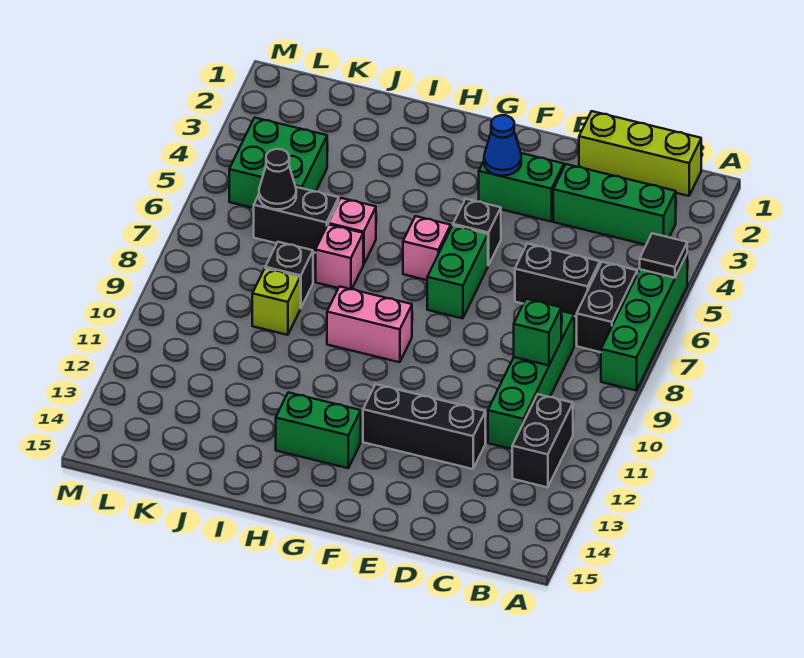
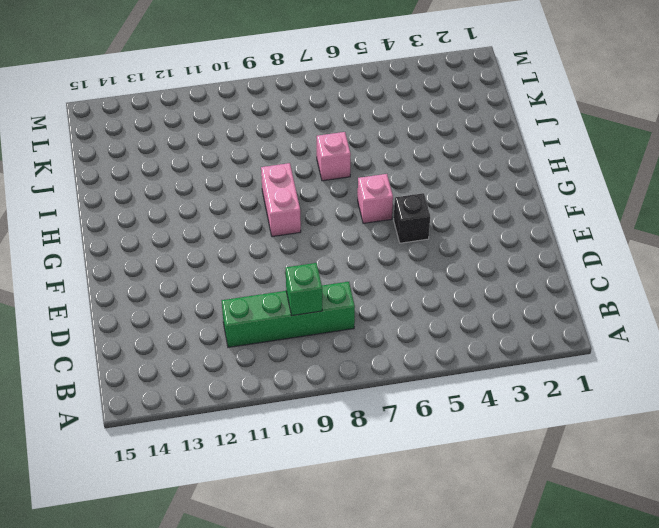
none -> green 1x4 brick [601,255,687,391]
none -> lime 1x3 brick [579,111,701,196]
none -> green 1x3 brick [553,164,676,245]

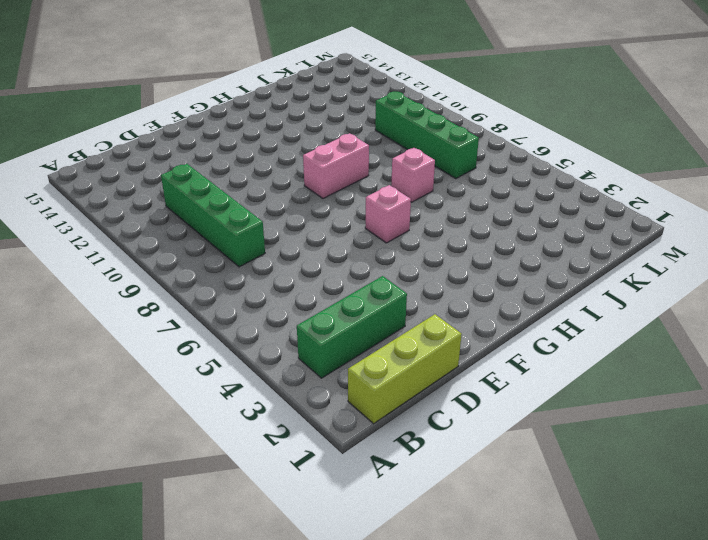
green 1x4 brick [375,92,479,179] -> green 1x4 brick moved to [601,255,687,391]
none -> black 1x2 brick [577,262,637,352]
none -> black 1x2 brick [512,394,573,487]
none -> black 1x2 brick [515,244,600,317]

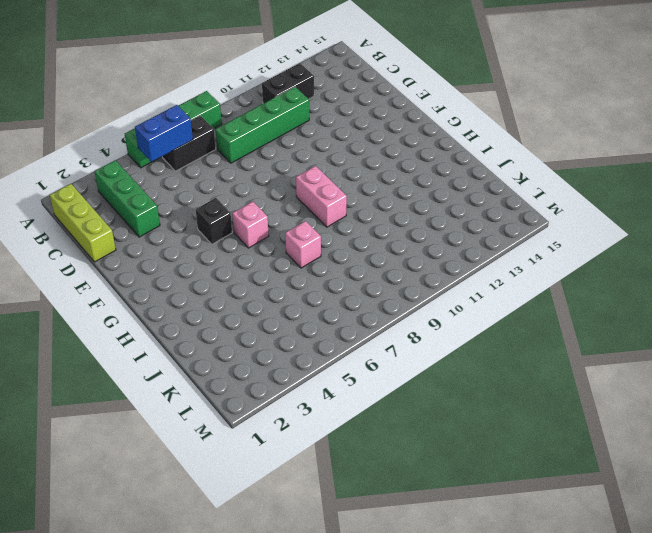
blue 1x2 brick [135,105,193,162] -> none
none -> black 1x2 brick [515,244,600,317]
none -> black 1x3 brick [363,384,485,469]
none -> green 1x2 brick [479,153,564,222]

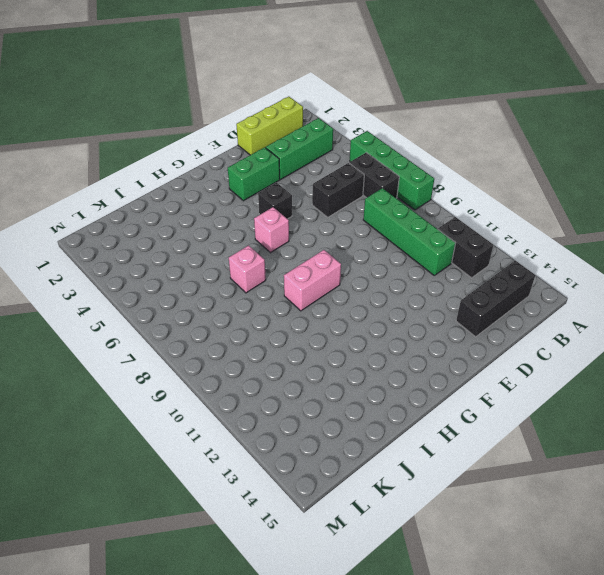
black 1x3 brick [456,261,535,337] -> black 1x3 brick moved to [363,384,485,469]
none -> green 1x2 brick [427,225,488,318]
none -> green 1x2 brick [276,392,361,468]
none -> pink 1x1 brick [328,198,376,265]

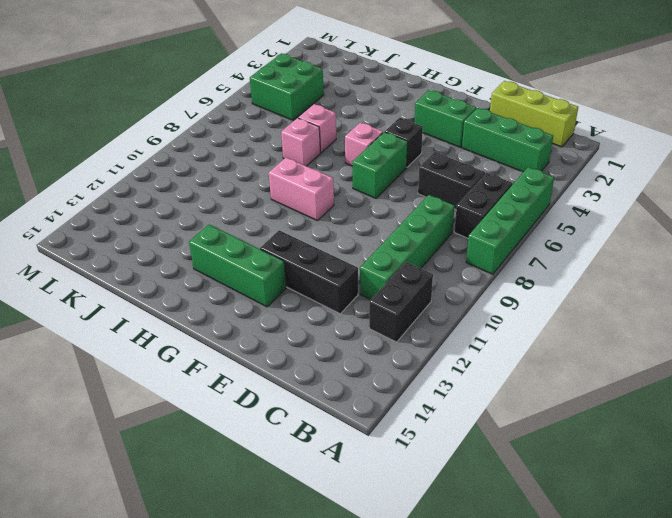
green 1x3 brick [189,225,286,307] -> green 1x2 brick [276,392,361,468]
none -> black 1x2 brick [254,187,339,253]
none -> black 1x1 brick [265,242,313,308]
none -> lime 1x1 brick [252,268,300,335]

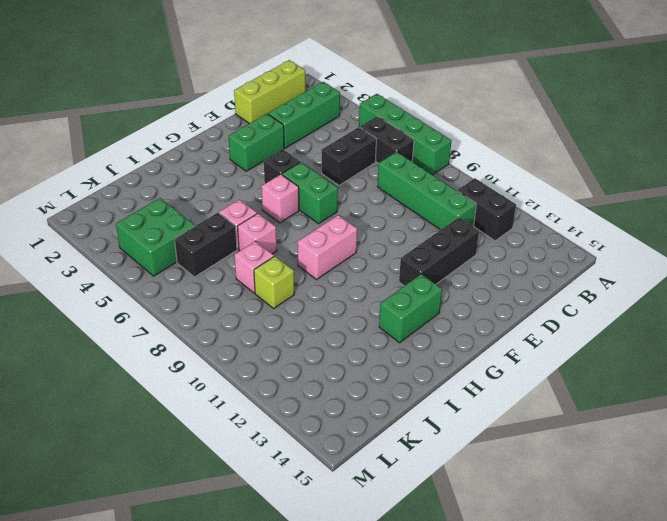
pink 1x1 brick [234,241,274,293] -> black 1x1 brick [265,242,313,308]
none -> black 1x1 tile [640,233,687,278]
none -> green 1x1 brick [514,299,561,365]
none -> blue 1x1 cone [484,115,521,176]

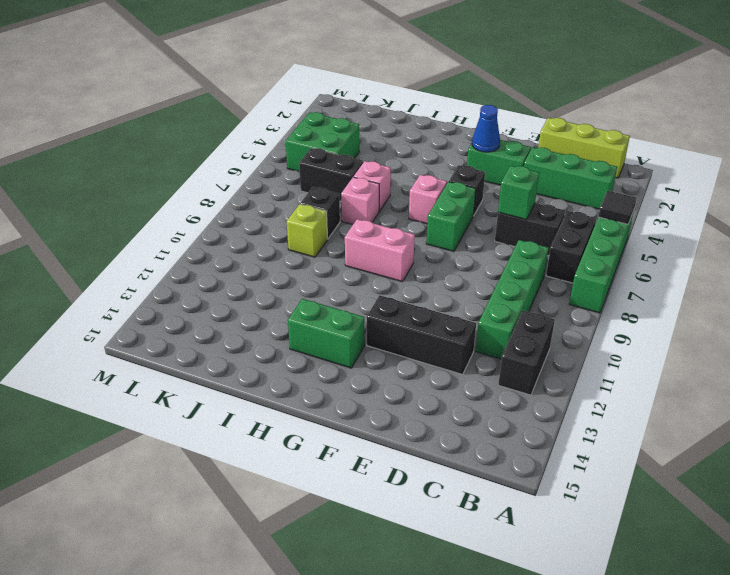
green 1x1 brick [498,166,539,220] -> green 1x1 brick moved to [514,299,561,365]
none -> black 1x1 cone [259,149,296,209]

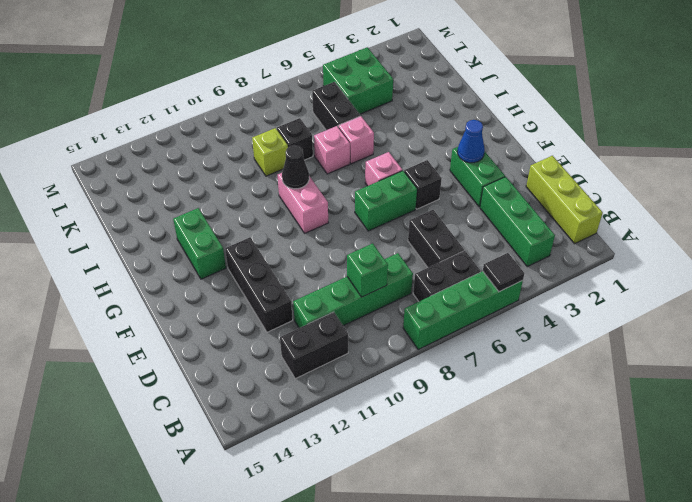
black 1x1 cone [282,145,309,189] -> black 1x1 cone moved to [259,149,296,209]

